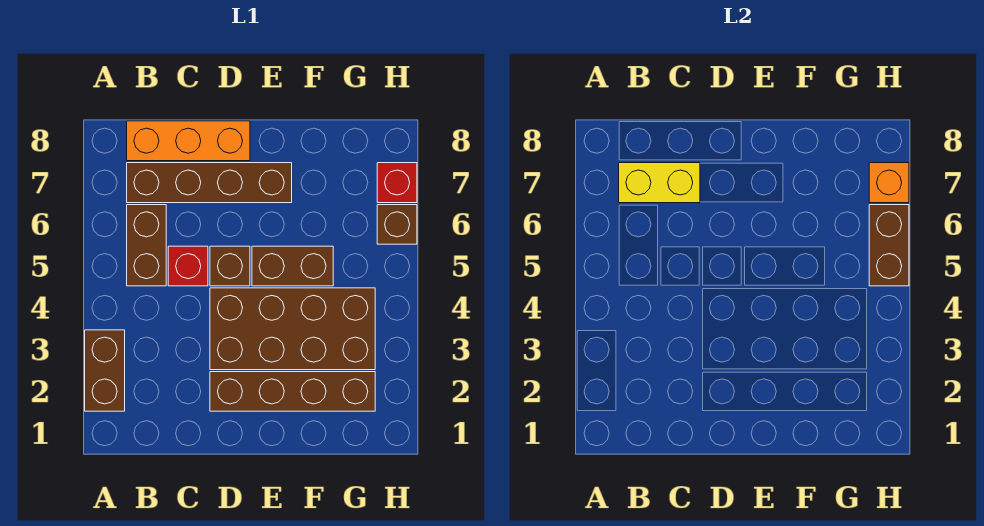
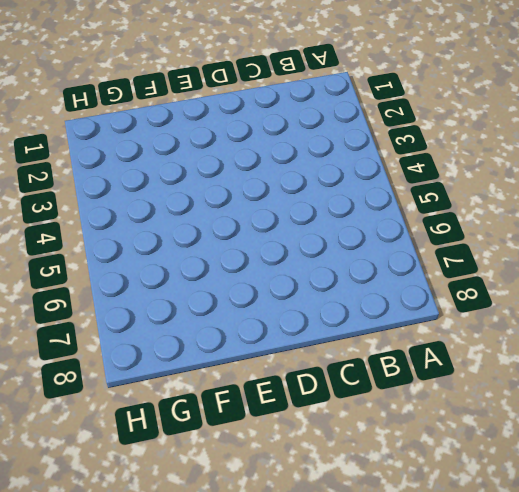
none -> brown 1x2 brick [85,330,125,411]
none -> brown 1x2 brick [127,205,166,286]
none -> brown 1x4 brick [127,163,292,203]

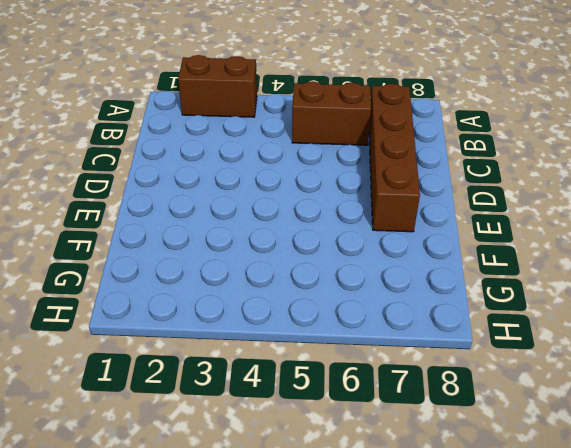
none -> orange 1x3 brick [127,121,250,161]
none -> red 1x1 brick [168,246,208,286]
none -> brown 1x4 brick [210,372,375,411]

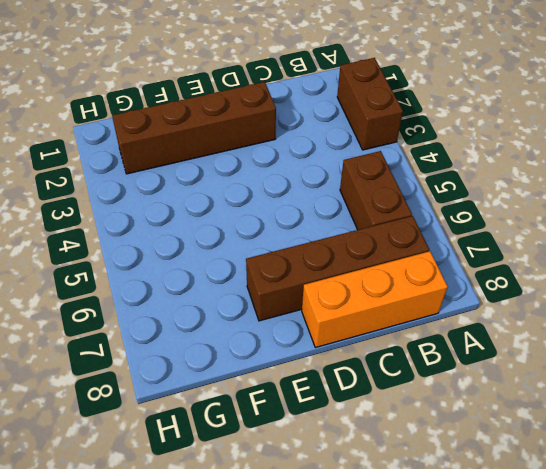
none -> red 1x1 brick [168,246,208,286]
none -> brown 2x4 brick [210,288,375,370]
none -> brown 1x1 brick [210,246,250,286]

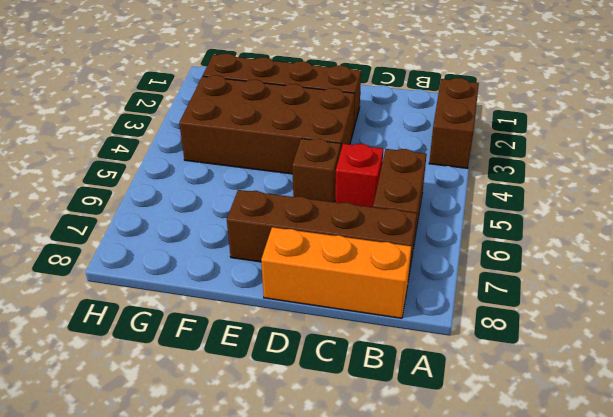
none -> brown 1x2 brick [252,246,333,286]
none -> brown 1x1 brick [377,205,417,244]
none -> red 1x1 brick [377,163,417,203]

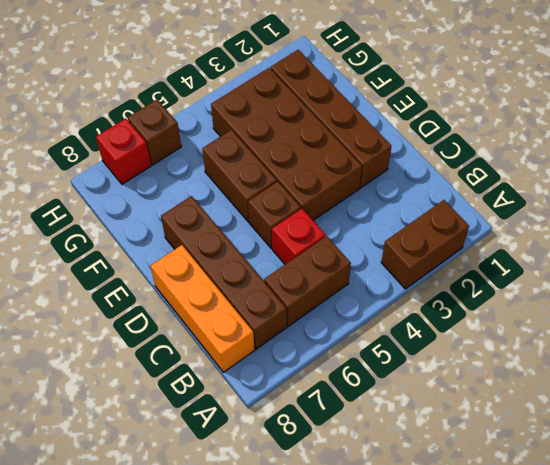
none -> yellow 1x2 brick [619,163,700,203]
none -> brown 1x2 brick [869,205,909,286]
none -> orange 1x1 brick [869,163,909,203]

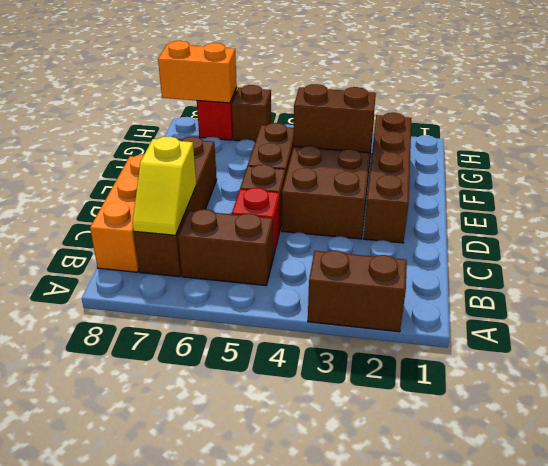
yellow 1x2 slope [132,136,196,235] -> yellow 1x2 brick [619,163,700,203]
brown 1x2 brick [293,84,376,153] -> brown 1x2 brick moved to [869,205,909,286]
orange 1x2 brick [158,41,237,103] -> orange 1x1 brick [869,163,909,203]

